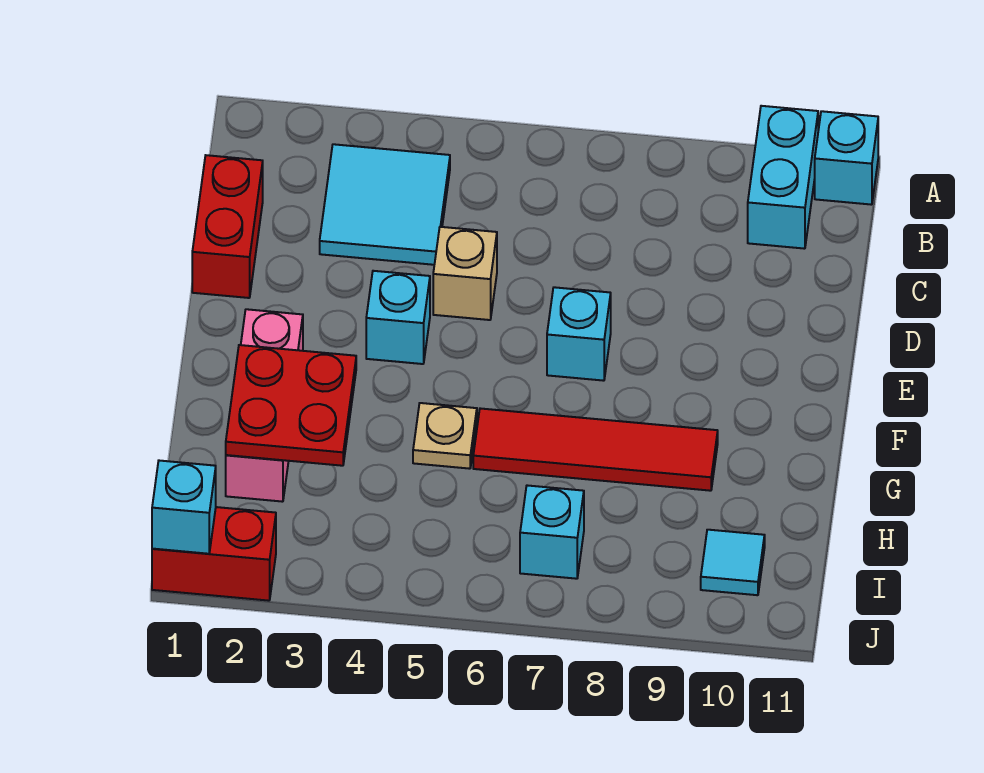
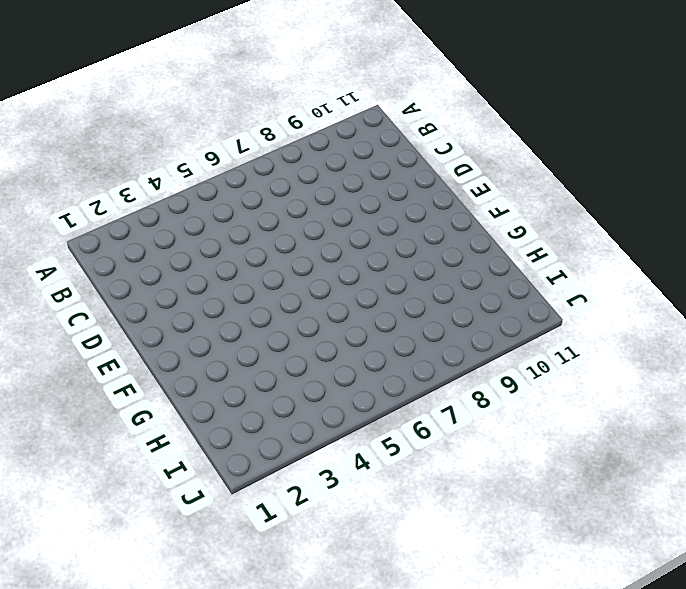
none -> cyan 1x2 brick [748,106,818,249]
none -> cyan 1x1 brick [815,111,878,205]
none -> cyan 2x2 tile [320,144,450,265]

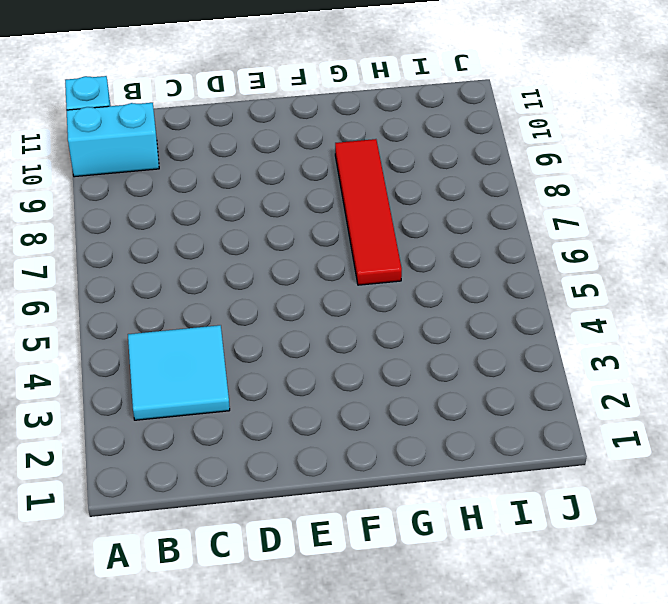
none -> red 1x2 brick [192,155,263,298]
none -> tan 1x1 brick [433,227,497,320]
none -> cyan 1x1 brick [366,271,430,364]

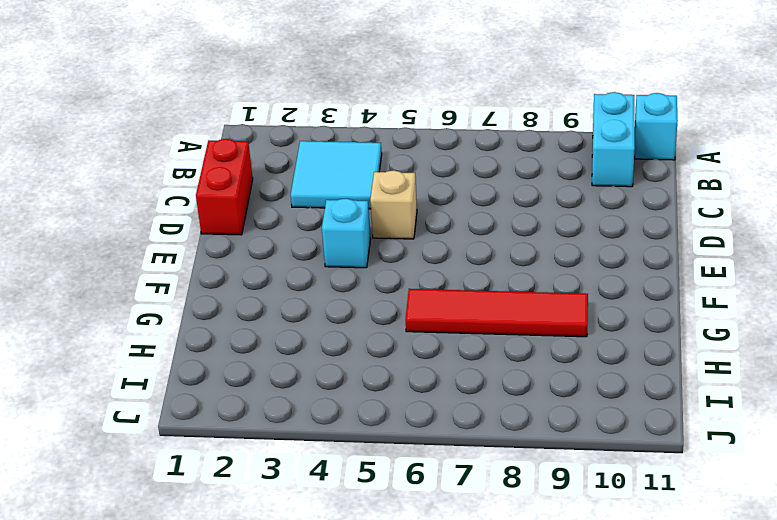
none -> cyan 1x1 brick [547,287,611,381]
none -> pink 1x3 brick [226,309,303,502]
none -> tan 1x1 plate [413,403,477,469]

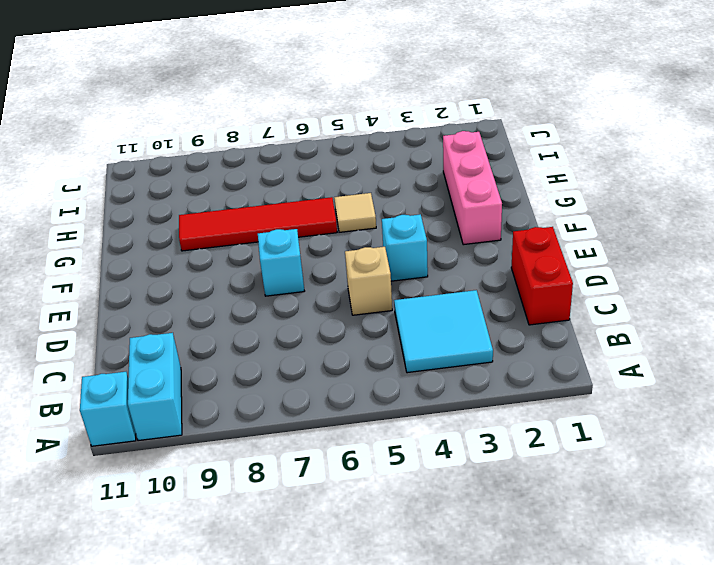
tan 1x1 tile [334,193,376,232] -> tan 1x1 plate [413,403,477,469]
none -> cyan 1x1 brick [520,485,584,579]
none -> cyan 1x1 tile [701,530,765,595]
none -> red 1x2 brick [152,507,276,601]

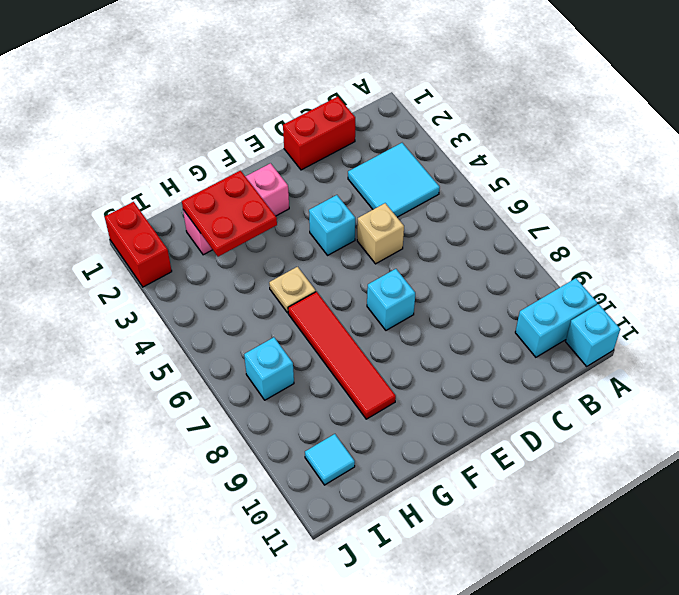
none -> cyan 1x1 brick [152,461,216,554]

